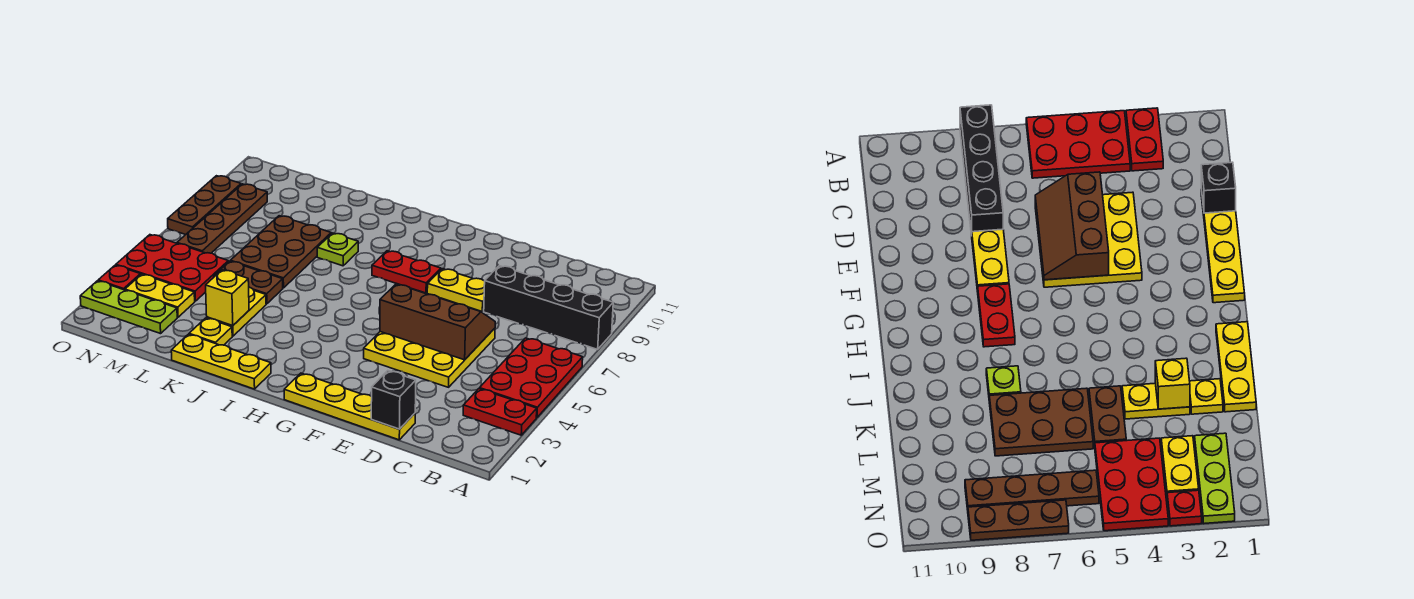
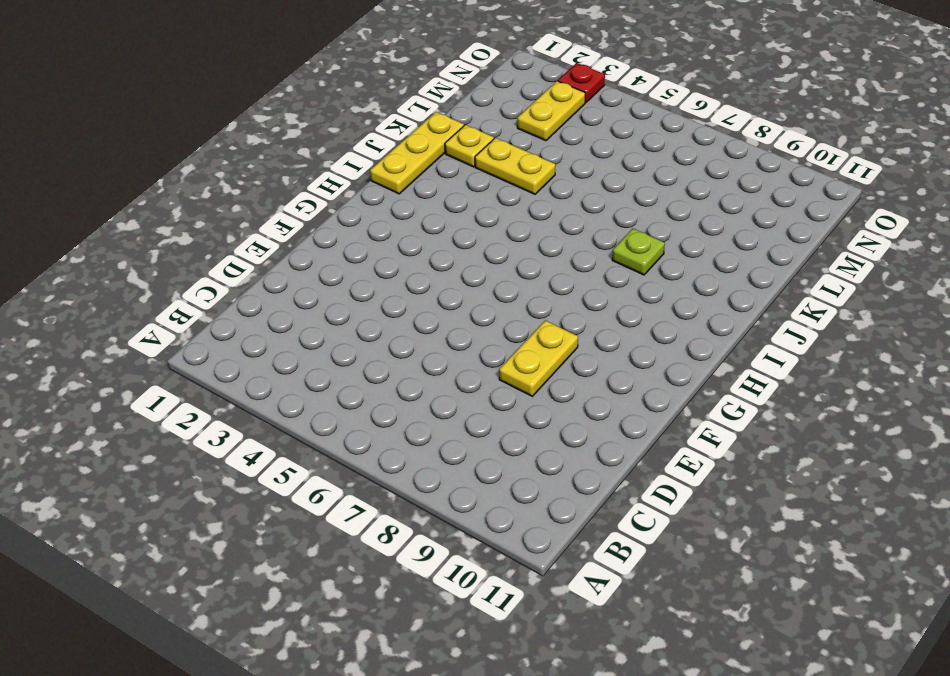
none -> red 1x2 plate [463,389,537,435]
none -> red 2x3 plate [479,338,583,418]
none -> black 1x4 brick [484,266,613,349]

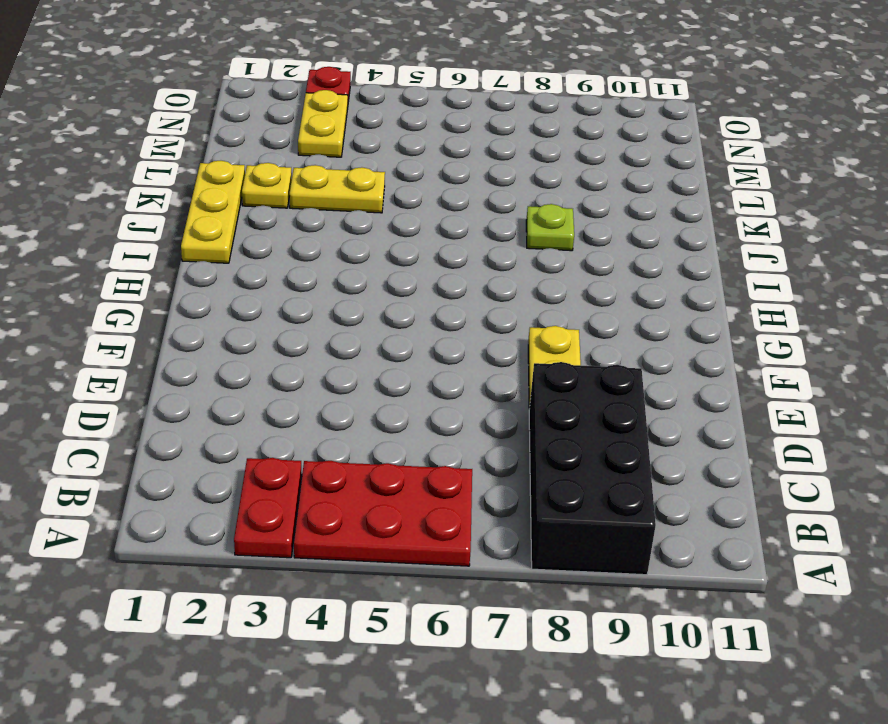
black 2x4 brick [529,362,656,575] -> black 1x4 brick [484,266,613,349]
none -> yellow 1x4 plate [284,373,415,440]
none -> yellow 3x3 plate [364,328,495,387]
none -> red 1x2 plate [372,251,441,293]

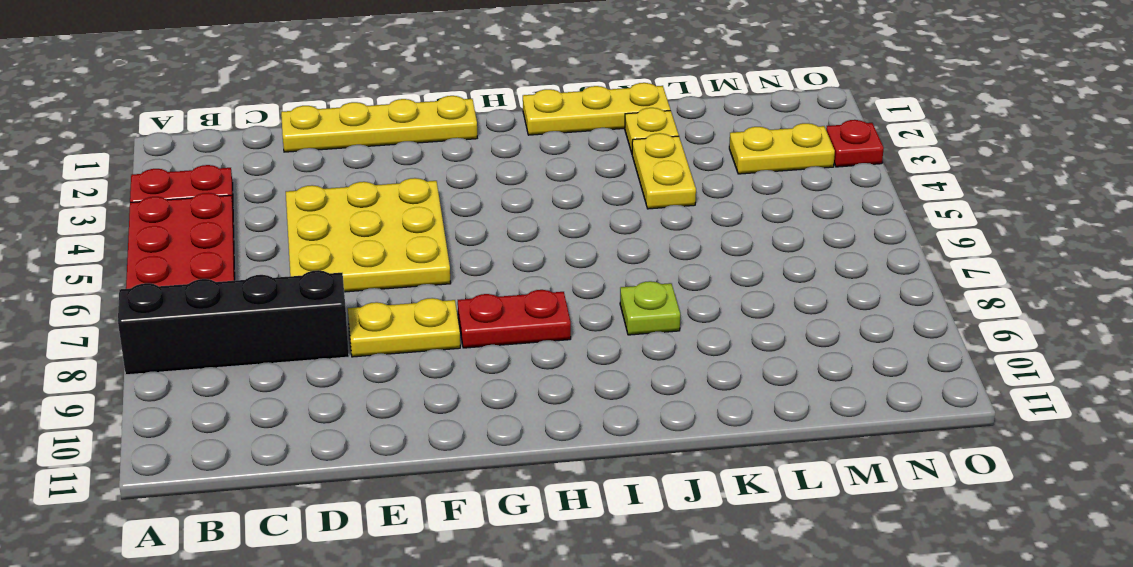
none -> brown 1x2 plate [214,261,283,304]
none -> brown 2x3 plate [230,216,331,288]
none -> lime 1x3 plate [80,281,177,334]

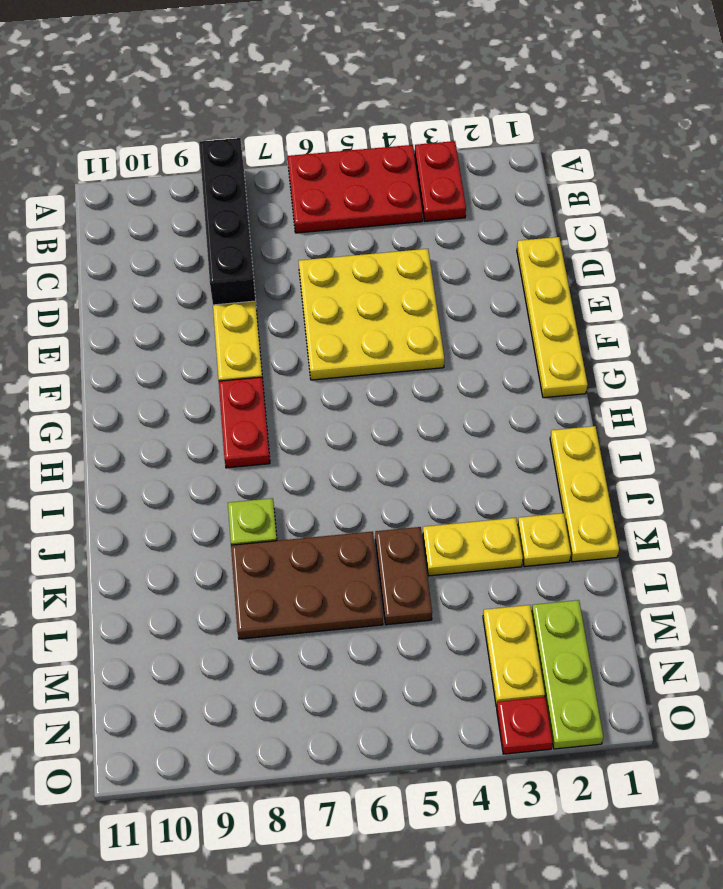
none -> red 2x3 plate [116,235,228,301]
none -> brown 1x4 plate [177,184,267,253]
none -> brown 1x3 plate [168,176,241,235]

